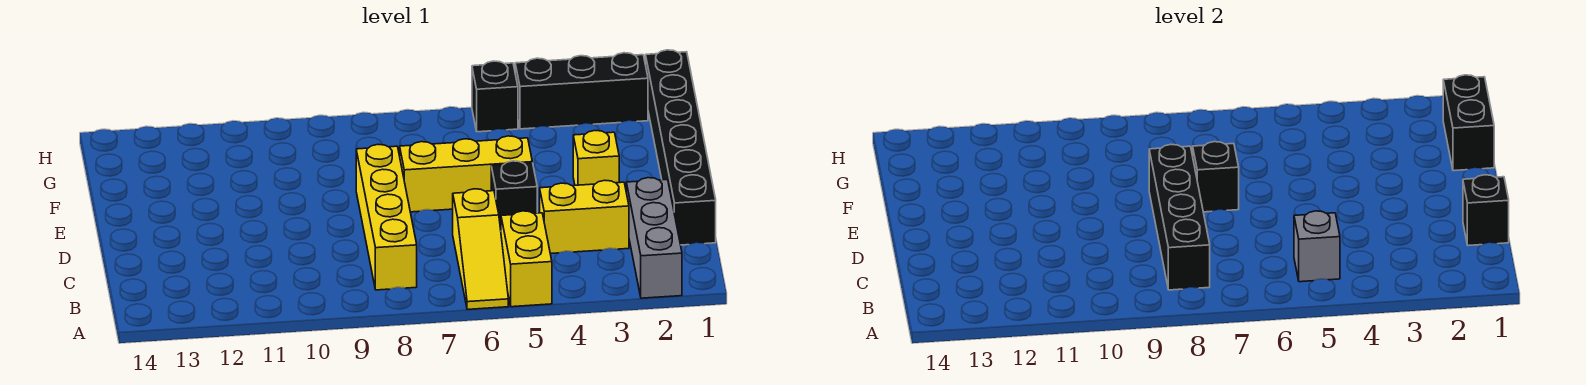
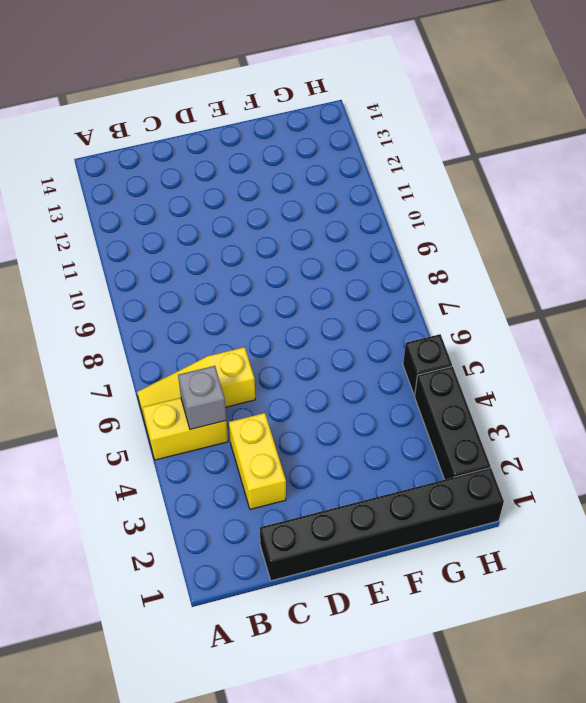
none -> grey 1x3 brick [626,178,682,298]
none -> yellow 1x4 brick [356,145,417,290]
none -> black 1x1 brick [491,161,537,229]

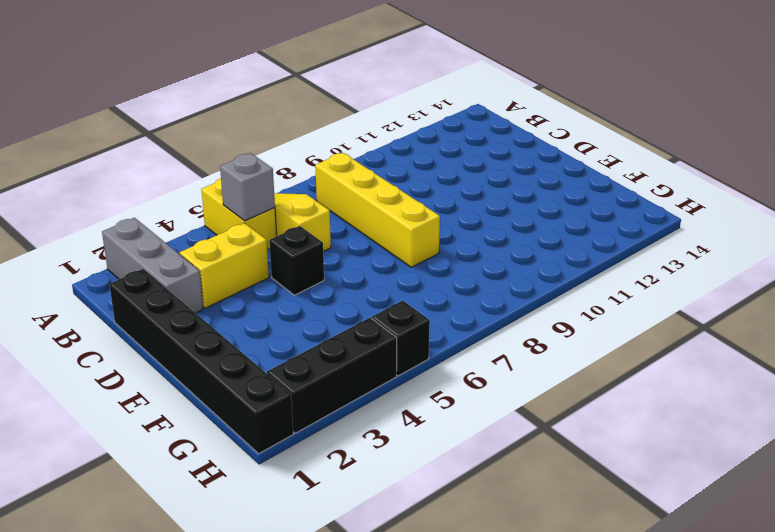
none -> yellow 1x1 brick [573,131,619,185]
none -> yellow 1x3 brick [400,136,532,212]
none -> black 1x4 brick [1149,145,1210,290]

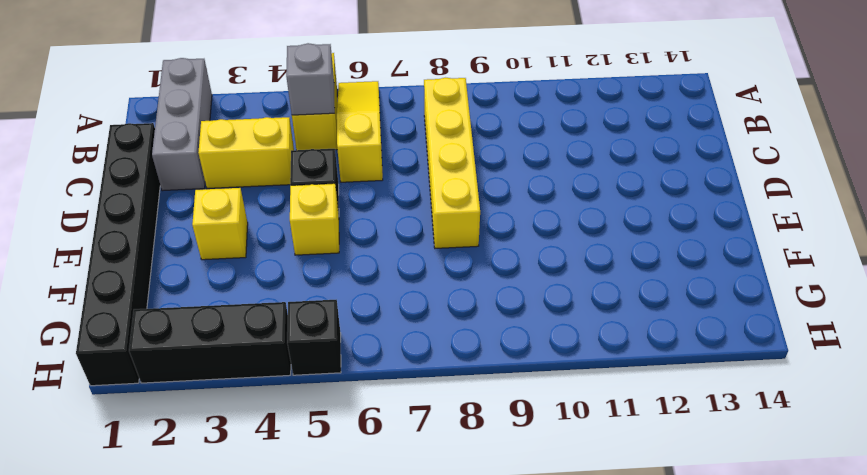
yellow 1x1 brick [290,183,339,255] -> yellow 1x3 brick [400,136,532,212]
none -> black 1x4 brick [1149,145,1210,290]
none -> black 1x1 brick [1463,175,1509,245]
none -> black 1x1 brick [1193,142,1239,212]

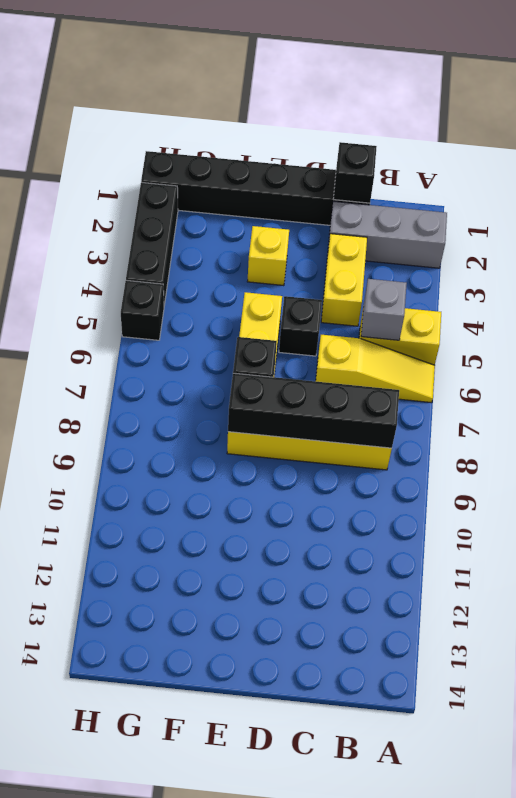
none -> black 1x2 brick [1443,75,1494,171]

